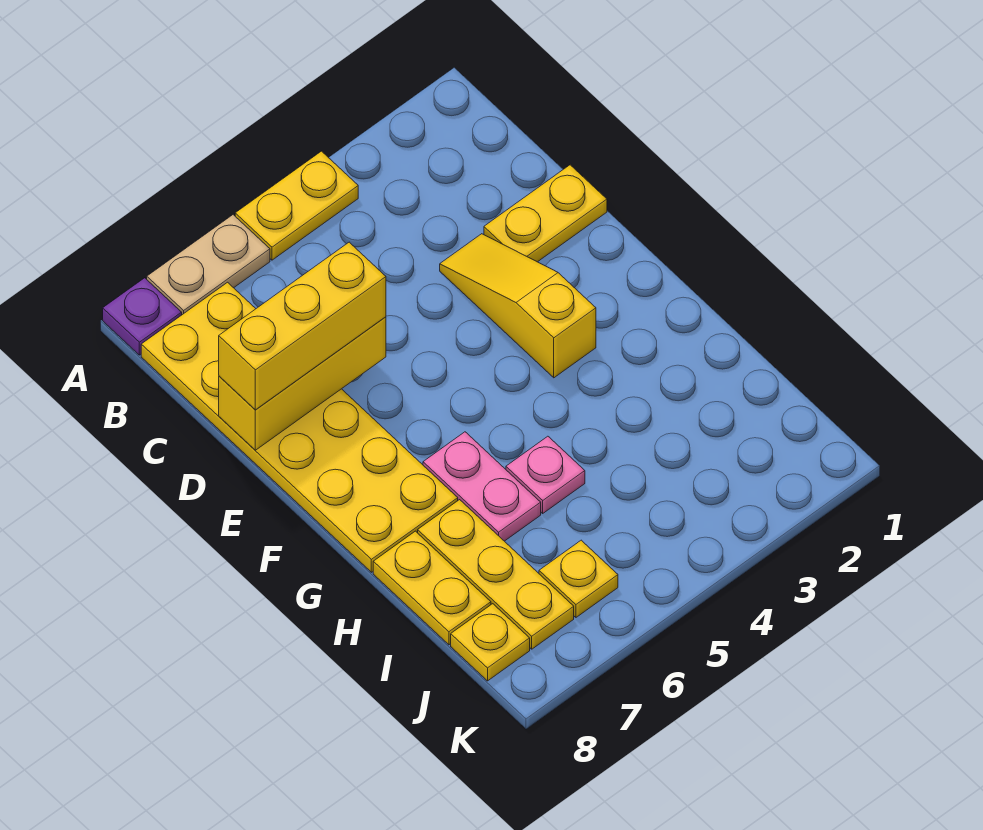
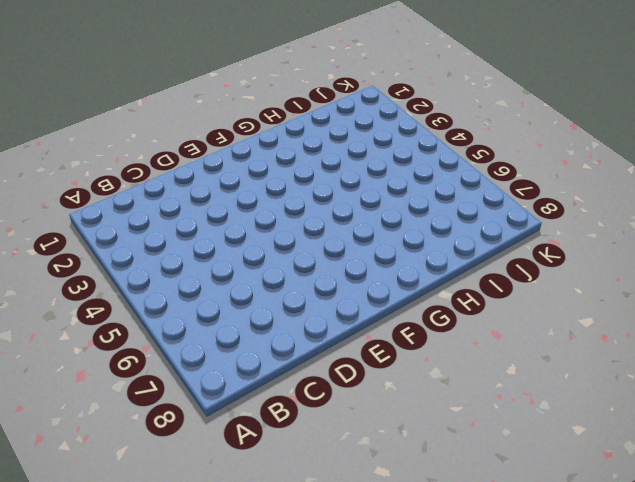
none -> yellow 1x2 plate [235,151,358,260]
none -> tan 1x2 plate [147,215,270,315]
none -> purple 1x1 plate [103,278,182,355]

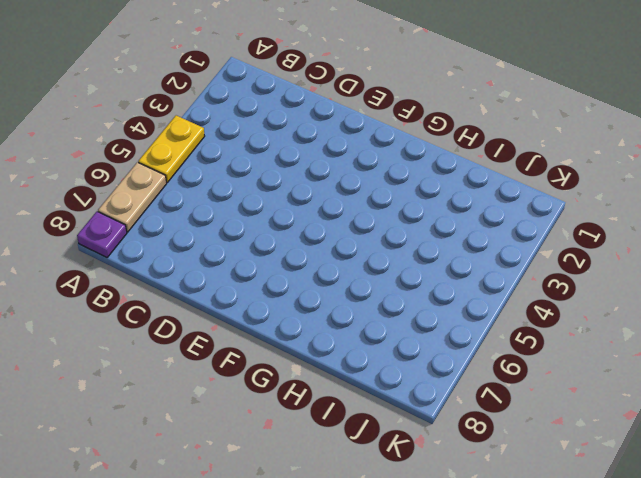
none -> yellow 2x6 plate [141,282,458,572]
none -> yellow 1x2 plate [484,165,607,262]
none -> yellow 1x3 slope [440,234,596,378]

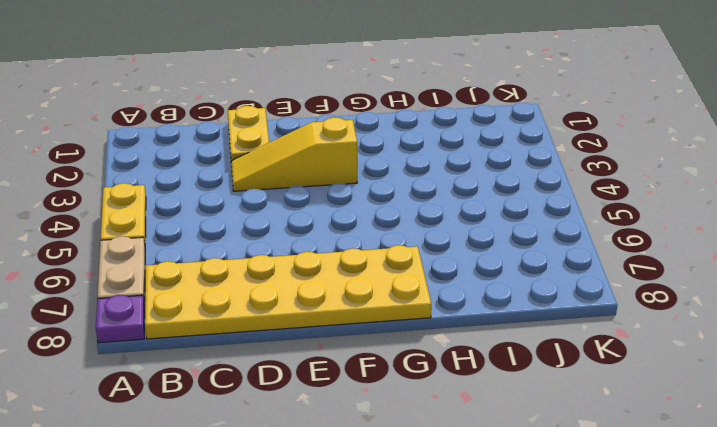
none -> pink 1x2 plate [423,432,541,541]
none -> pink 1x1 plate [506,436,585,513]
none -> yellow 1x3 plate [418,500,574,649]

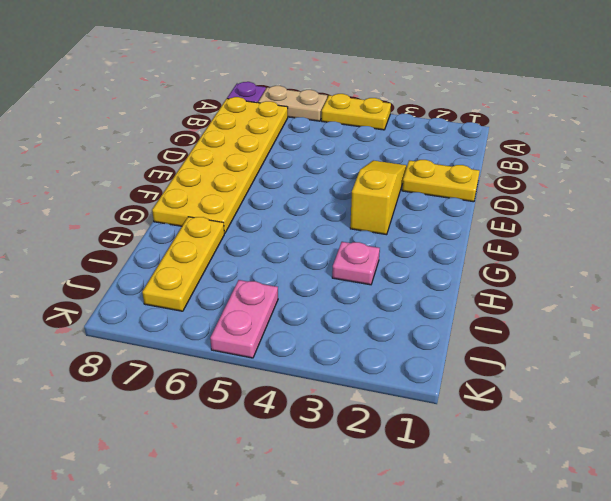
pink 1x1 plate [332,242,380,285] -> pink 1x1 plate moved to [506,436,585,513]
pink 1x2 plate [210,280,278,358] -> pink 1x2 plate moved to [423,432,541,541]
none -> yellow 1x2 plate [373,531,491,645]
none -> yellow 1x1 plate [539,540,618,617]
none -> yellow 1x1 plate [451,604,530,681]

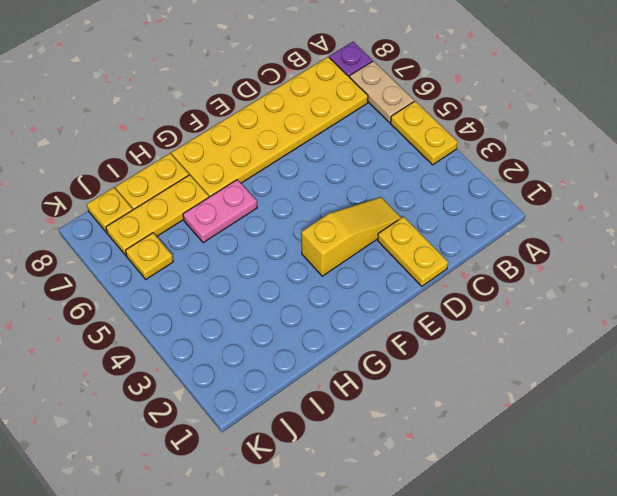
none -> pink 1x1 plate [506,436,585,513]
none -> yellow 1x3 brick [219,317,386,450]
none -> yellow 1x3 brick [219,242,386,410]

